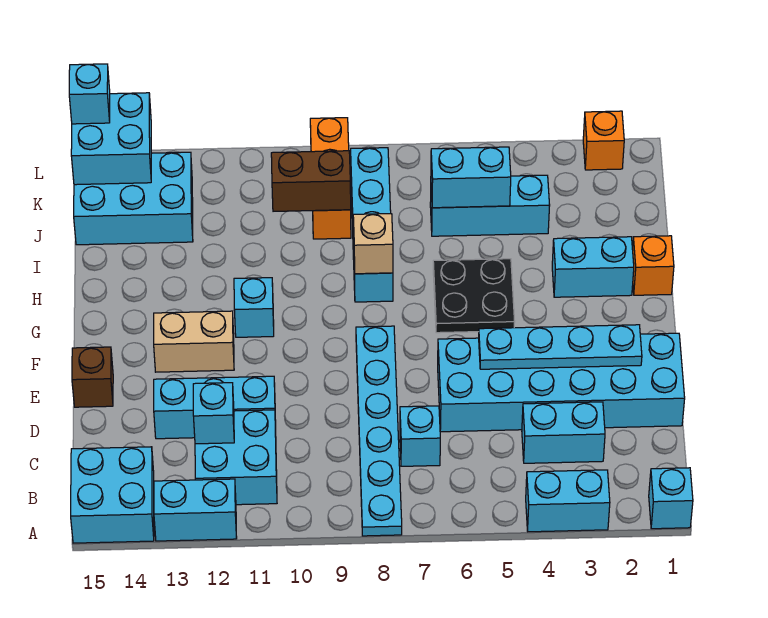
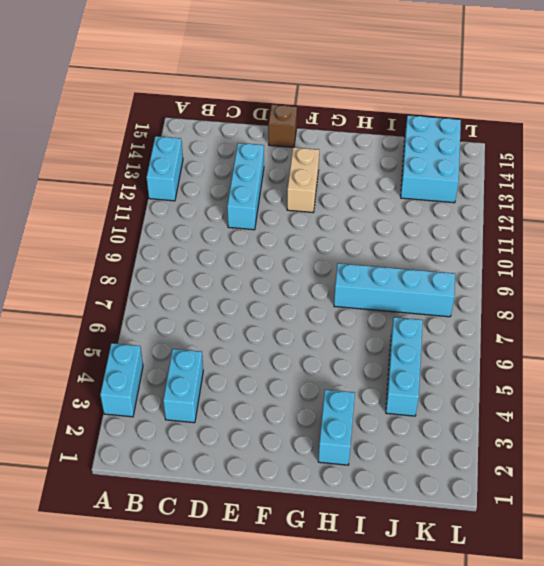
none -> cyan 1x1 brick [649,468,693,529]
none -> cyan 1x6 plate [356,326,402,536]
none -> cyan 2x2 brick [71,447,154,543]

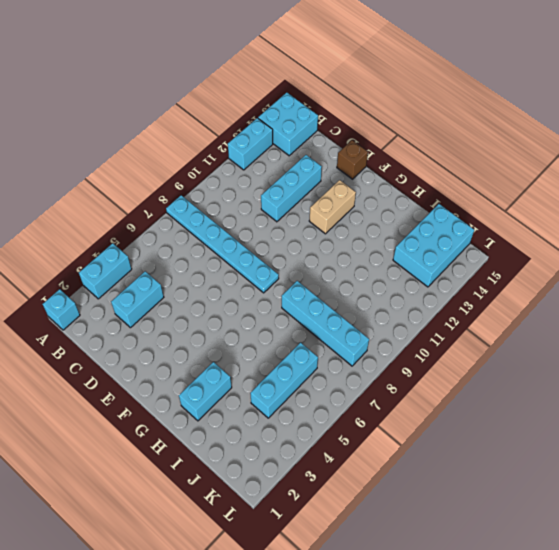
none -> cyan 2x2 brick [195,410,277,505]
none -> cyan 1x1 brick [400,406,440,466]
none -> cyan 2x6 brick [438,333,685,432]

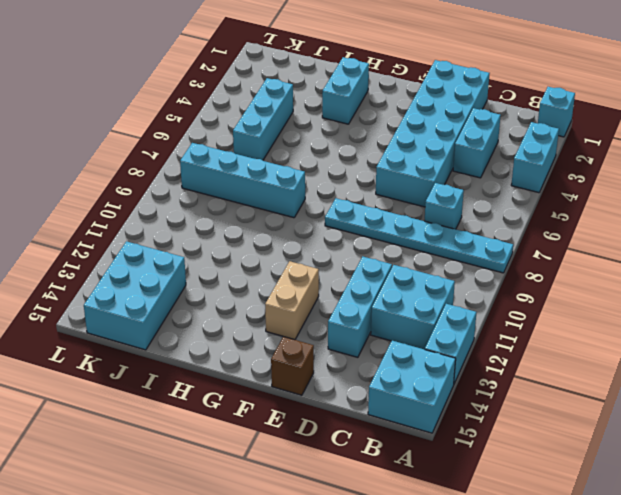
none -> black 2x2 plate [433,259,515,333]
none -> cyan 1x1 brick [234,278,274,337]
none -> orange 1x1 brick [633,236,674,295]

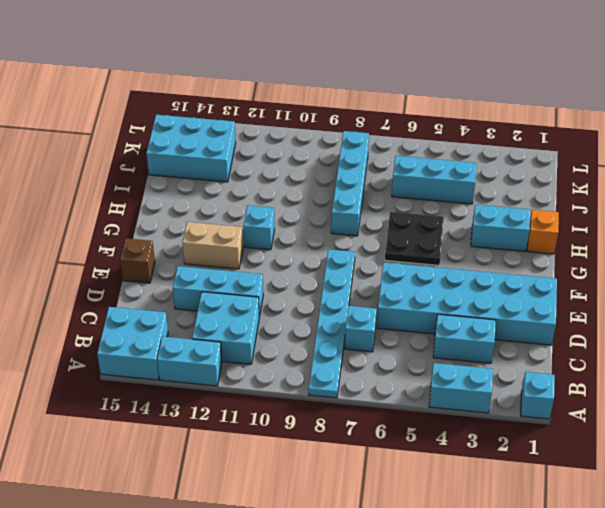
none -> orange 1x3 brick [310,118,351,239]
none -> orange 1x1 brick [583,111,624,170]
none -> cyan 1x1 brick [193,383,234,444]

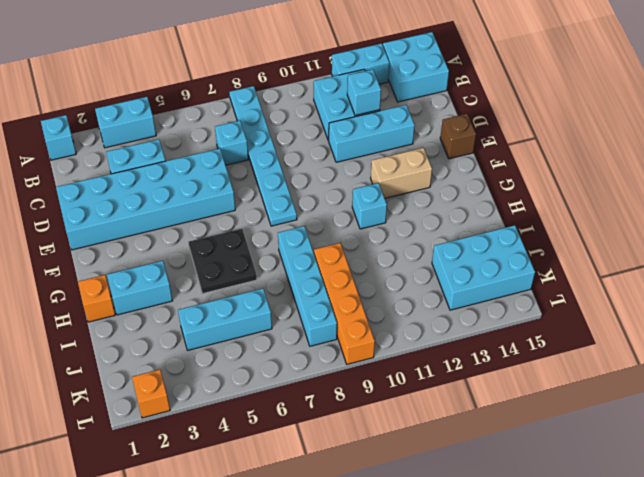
orange 1x4 brick [314,243,375,364] -> orange 1x3 brick [310,118,351,239]
none -> cyan 1x4 plate [479,325,642,369]
none -> tan 1x1 brick [353,214,393,274]
none -> cyan 1x2 brick [431,147,511,208]

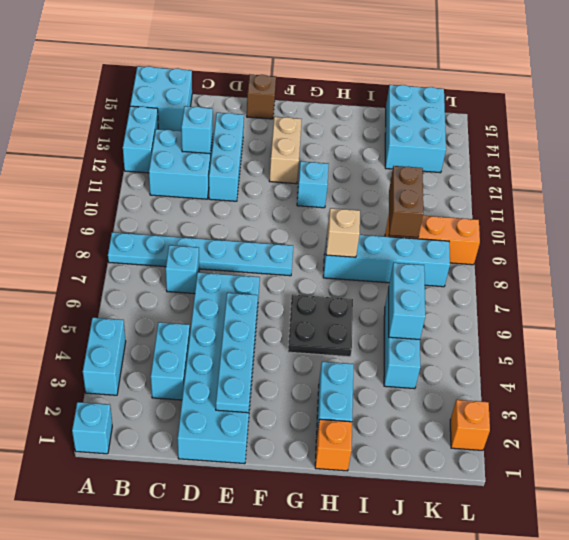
none -> cyan 2x2 brick [71,93,151,185]
none -> cyan 1x1 brick [69,64,110,124]

